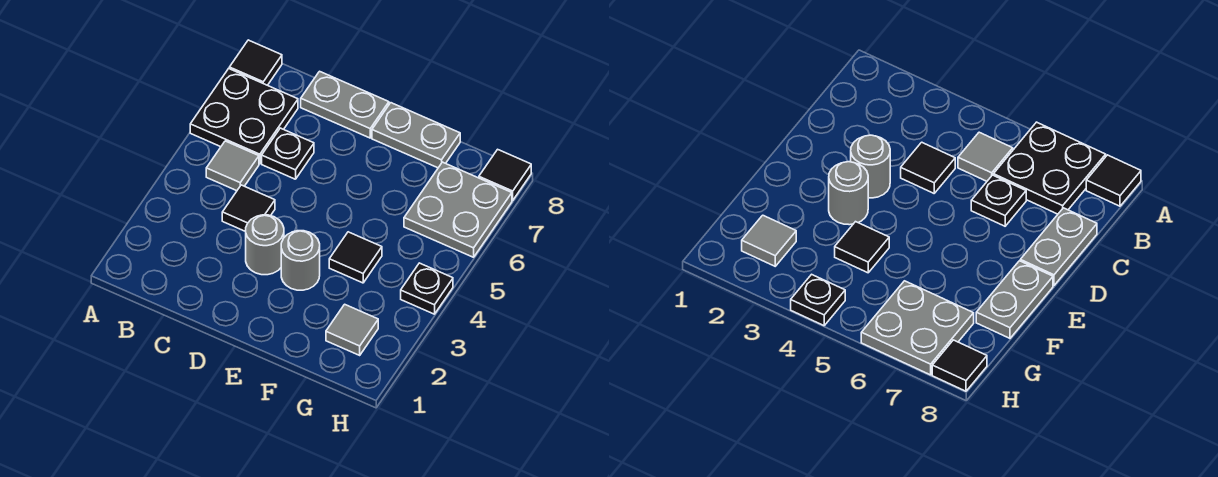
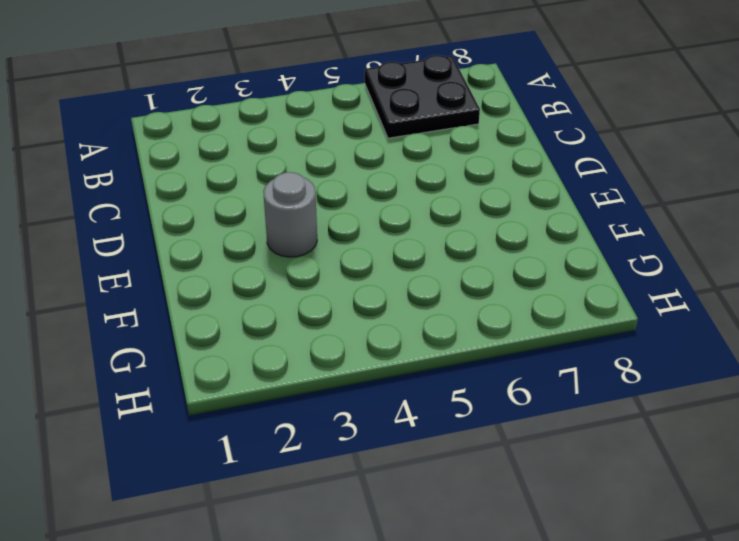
none -> black 1x1 tile [229,40,282,85]
none -> grey 1x1 tile [206,141,259,191]
none -> black 1x1 tile [222,185,275,232]

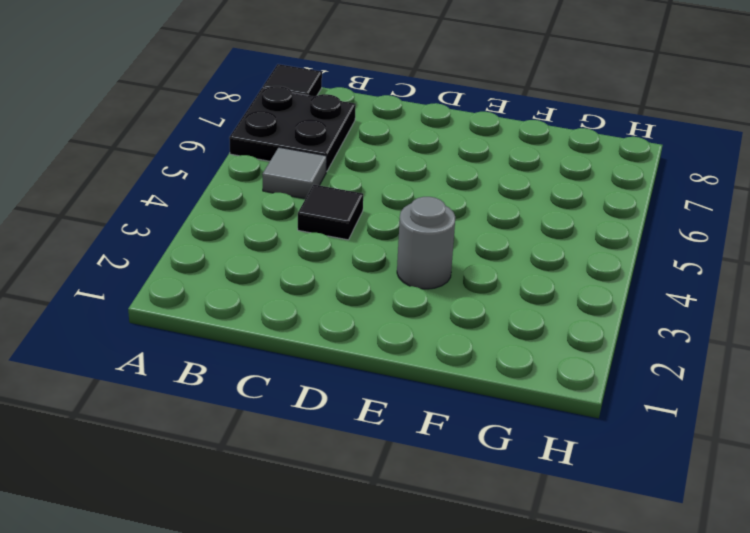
none -> black 1x1 plate [262,128,314,179]
none -> grey 1x2 plate [301,71,389,138]
none -> grey 1x1 round brick [246,215,284,275]

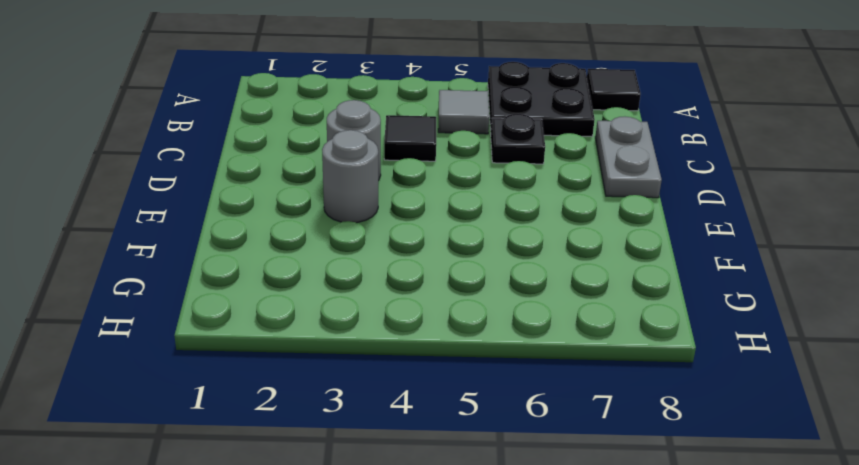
none -> grey 1x2 plate [372,103,460,168]
none -> black 1x1 tile [329,232,382,283]
none -> grey 1x1 tile [326,304,378,355]

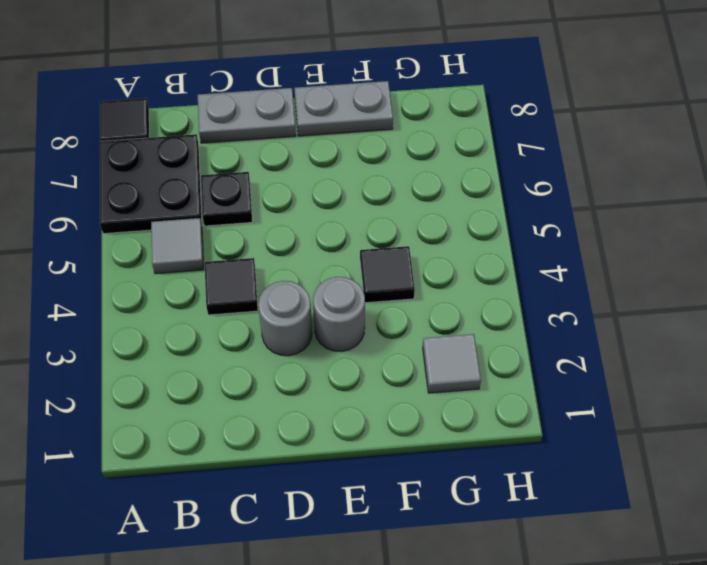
none -> grey 2x2 plate [404,162,512,257]
none -> black 1x1 plate [401,263,453,314]
none -> black 1x1 tile [479,149,531,200]

